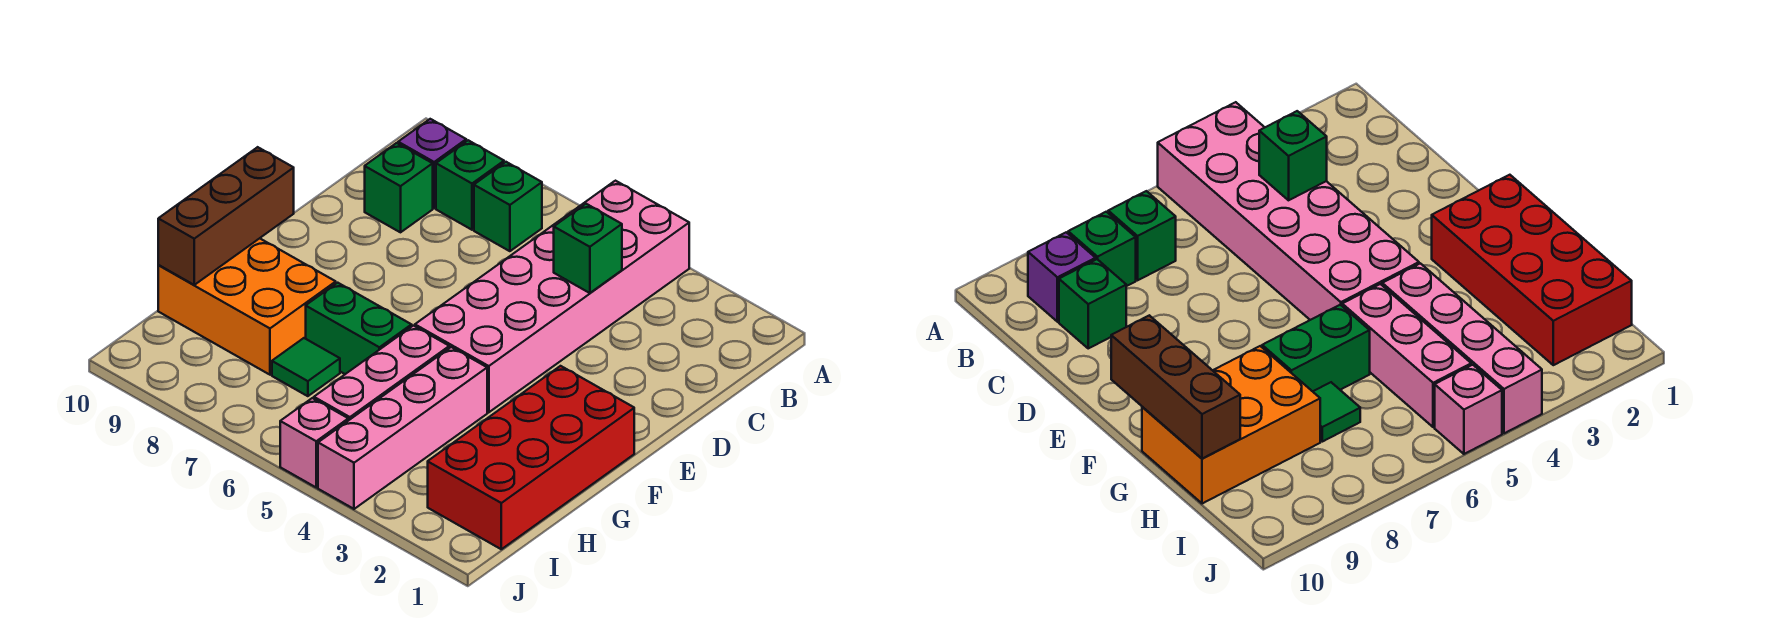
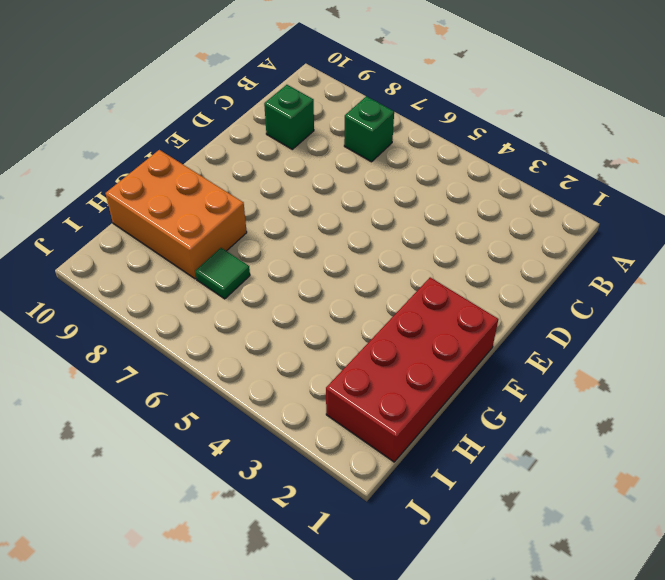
none -> pink 2x6 brick [415,181,689,412]
none -> green 1x1 brick [436,140,504,230]
none -> purple 1x1 brick [398,119,466,208]

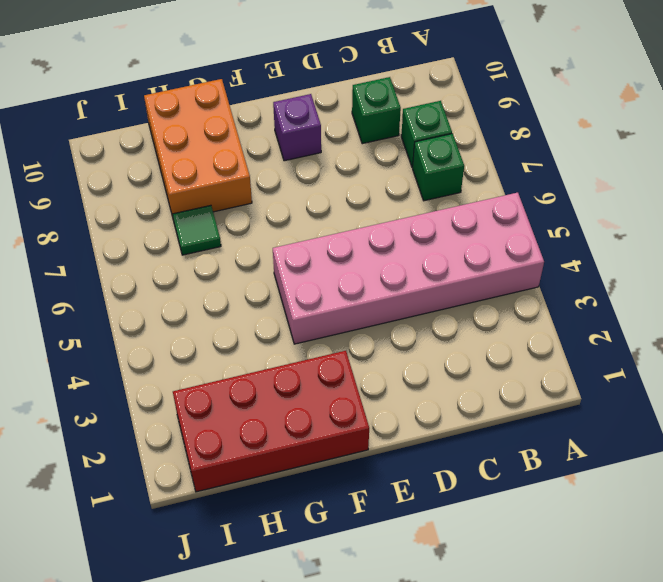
purple 1x1 brick [273,94,321,161] -> purple 1x1 brick moved to [398,119,466,208]
none -> pink 1x4 brick [318,347,487,509]
none -> pink 1x3 brick [314,326,449,421]
none -> green 1x2 brick [306,283,412,374]

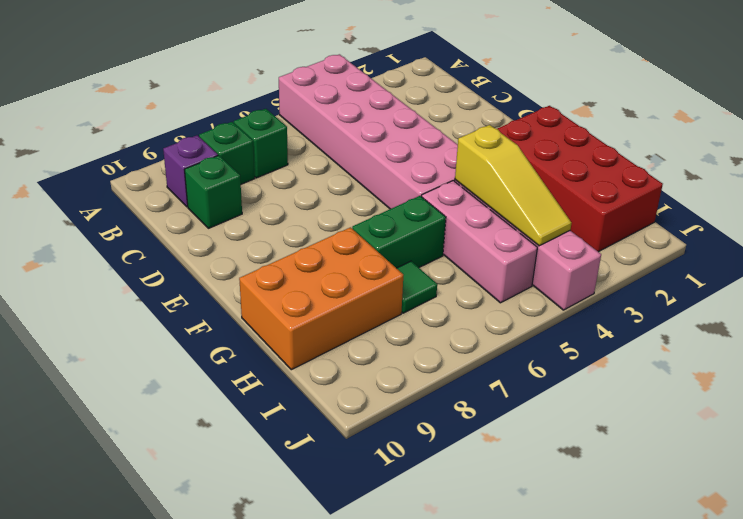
yellow 1x3 slope [455,125,572,246] -> none
none -> pink 1x1 brick [280,398,348,487]
none -> green 1x1 brick [554,204,622,293]
none -> brown 1x3 brick [158,147,294,285]

